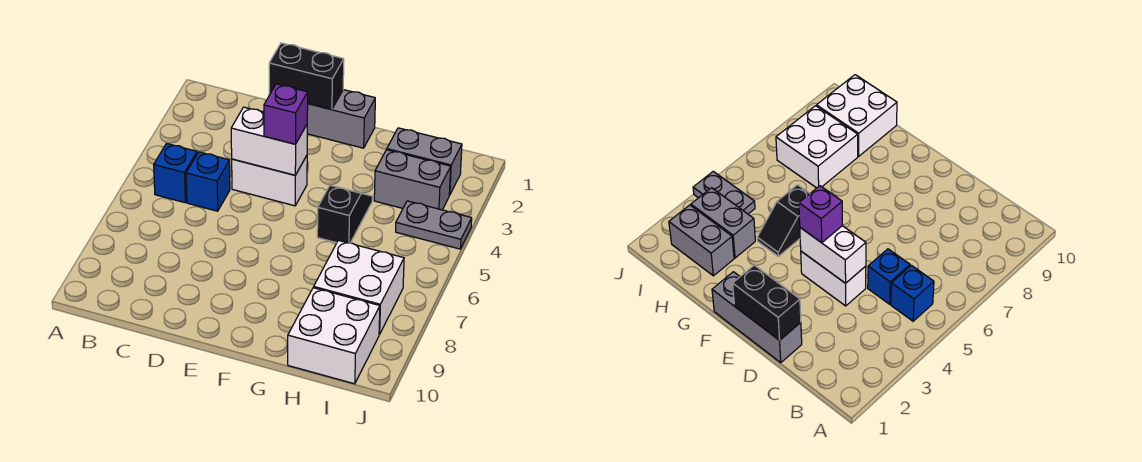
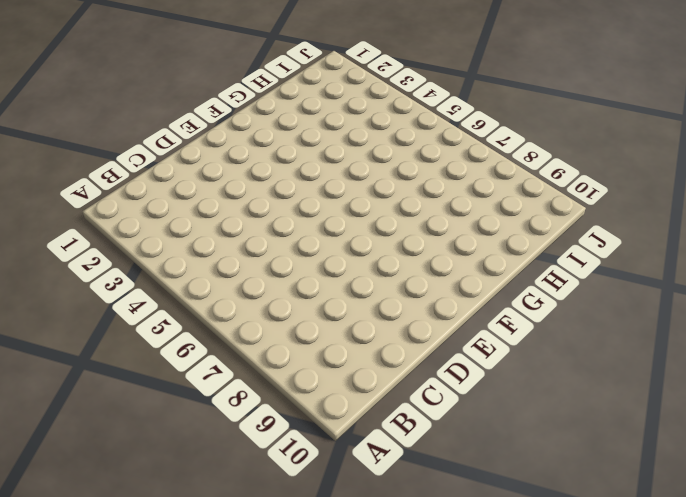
none -> blue 1x1 brick [154,144,197,203]
none -> blue 1x1 brick [186,152,230,211]
none -> grey 1x3 brick [269,90,375,148]

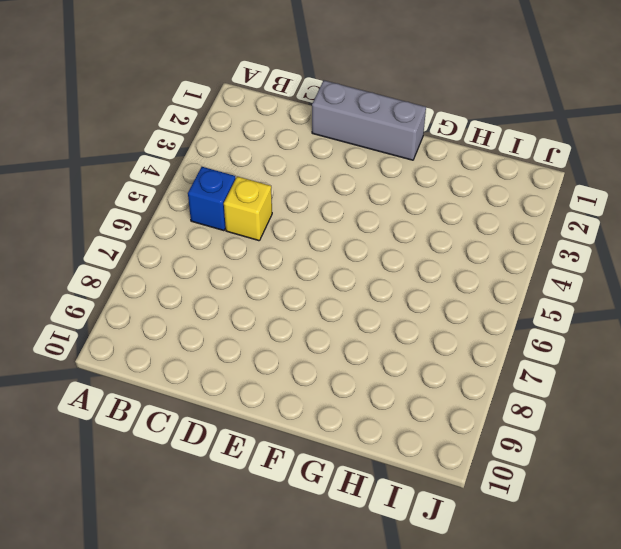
yellow 1x1 brick [224,176,272,241] -> blue 1x1 brick [186,152,230,211]
none -> white 1x2 brick [232,156,307,206]
none -> black 1x2 slope [317,185,372,243]
none -> grey 1x2 brick [387,128,462,195]

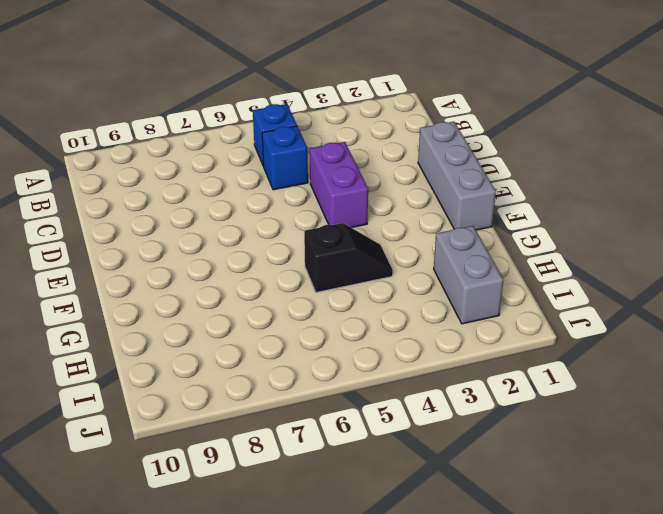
purple 1x2 brick [310,142,368,228] -> white 1x2 brick [232,156,307,206]
none -> grey 1x2 brick [374,150,451,210]
none -> white 2x2 brick [314,240,404,335]
none -> white 2x2 brick [288,288,380,384]

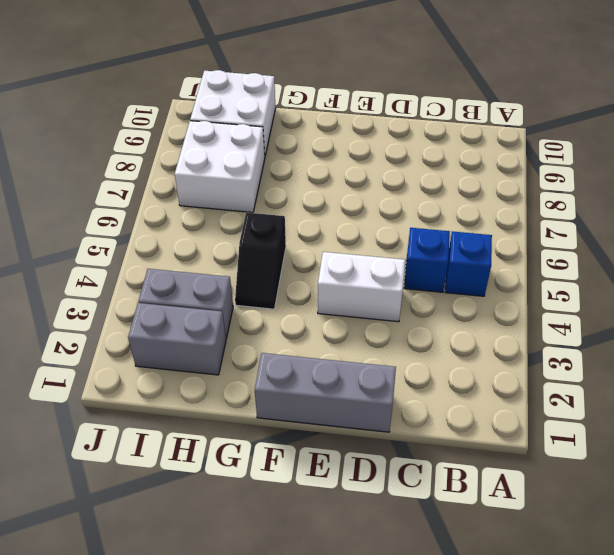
none -> grey 1x2 plate [396,201,472,249]
none -> black 1x2 brick [269,43,344,110]
none -> white 1x2 brick [231,107,307,175]

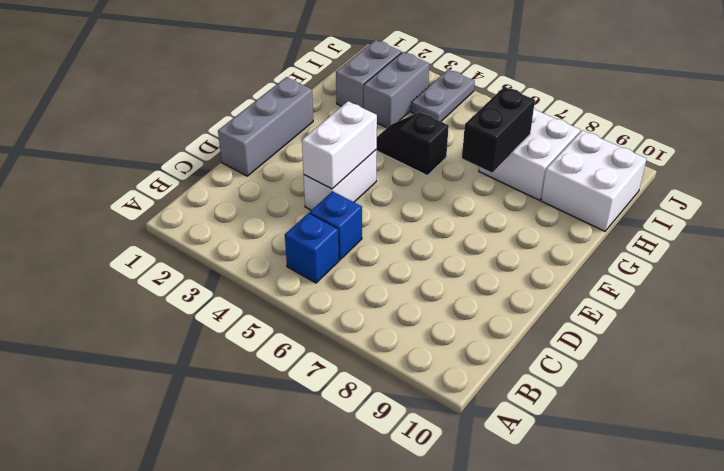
black 1x2 brick [462,87,535,173] -> black 1x2 brick moved to [269,43,344,110]
none -> purple 1x1 brick [264,84,308,144]

